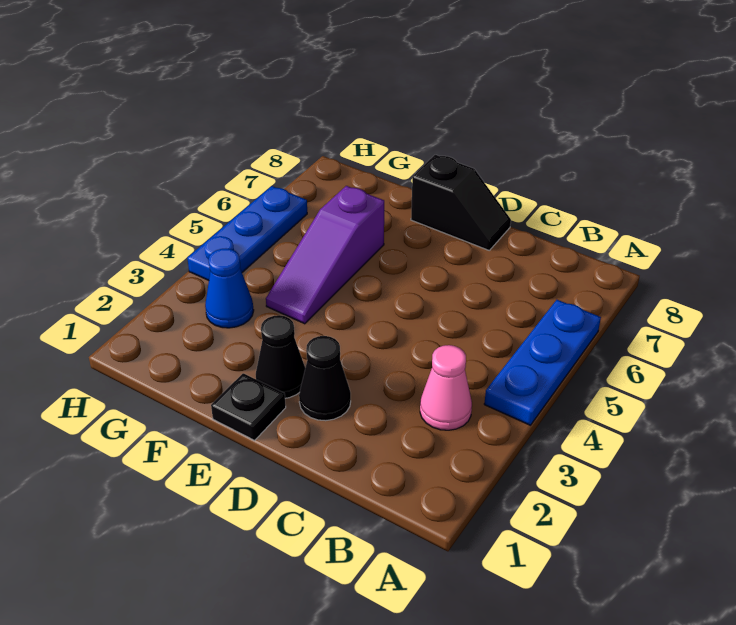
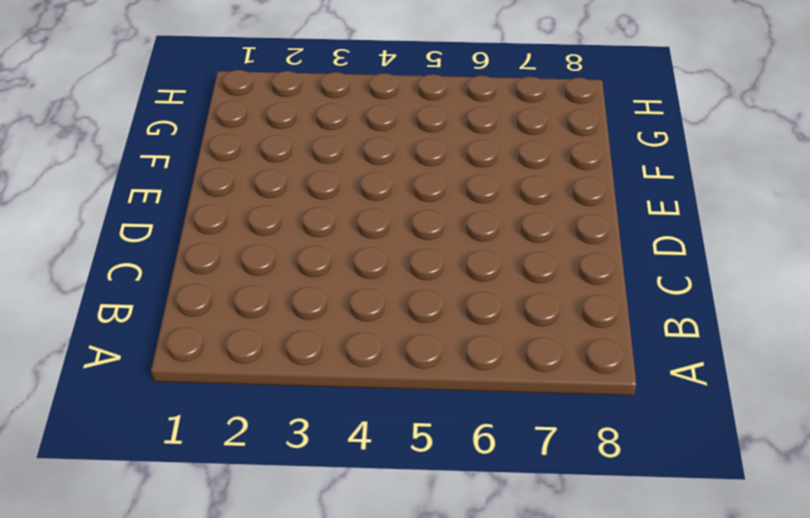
none -> blue 1x3 plate [484,300,601,425]
none -> pink 1x1 cone [420,345,472,430]

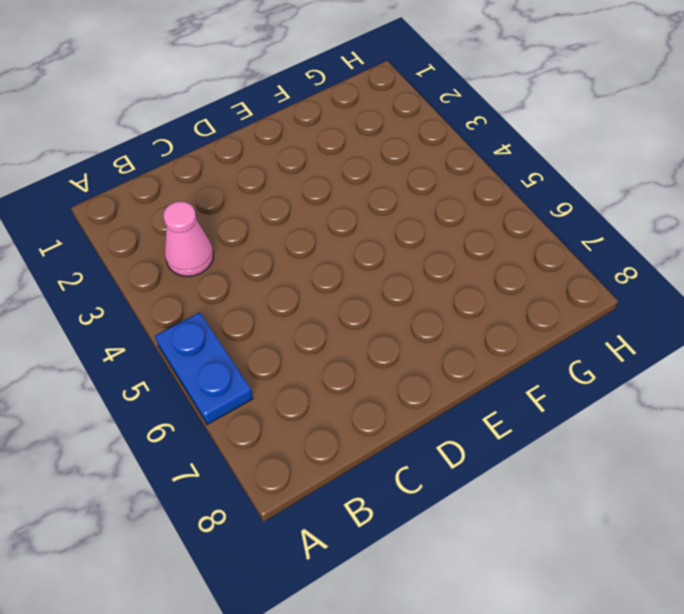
blue 1x2 plate [155,312,253,425] -> blue 1x3 plate [484,300,601,425]
none -> black 1x1 cone [299,336,351,421]
none -> black 1x2 slope [411,155,511,250]

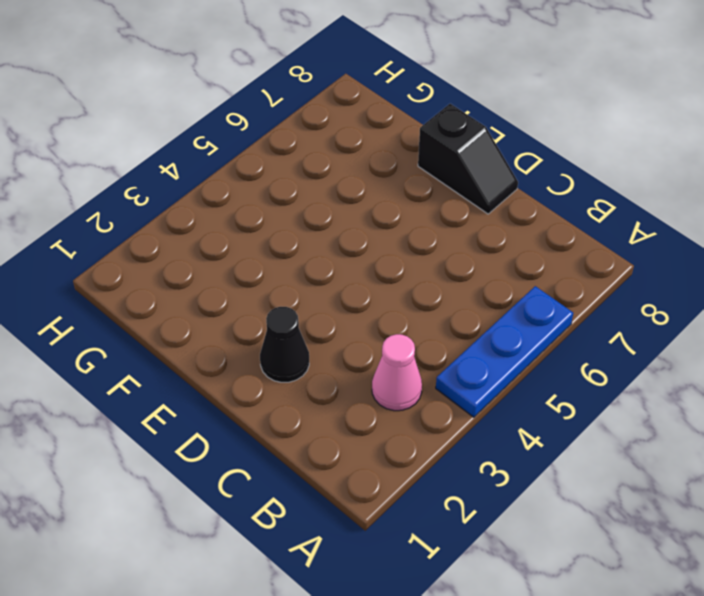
none -> black 1x1 plate [211,373,286,440]
none -> black 1x1 cone [256,315,305,398]

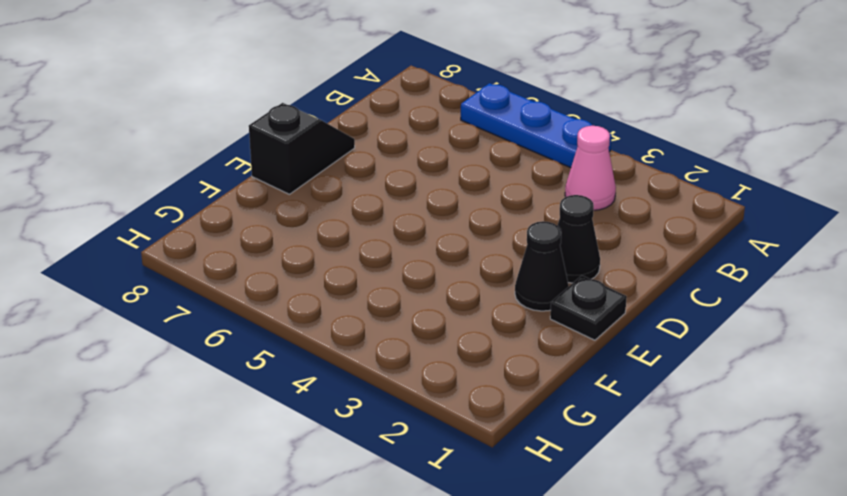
none -> purple 1x3 slope [266,186,384,324]
none -> blue 1x1 cone [205,249,254,328]

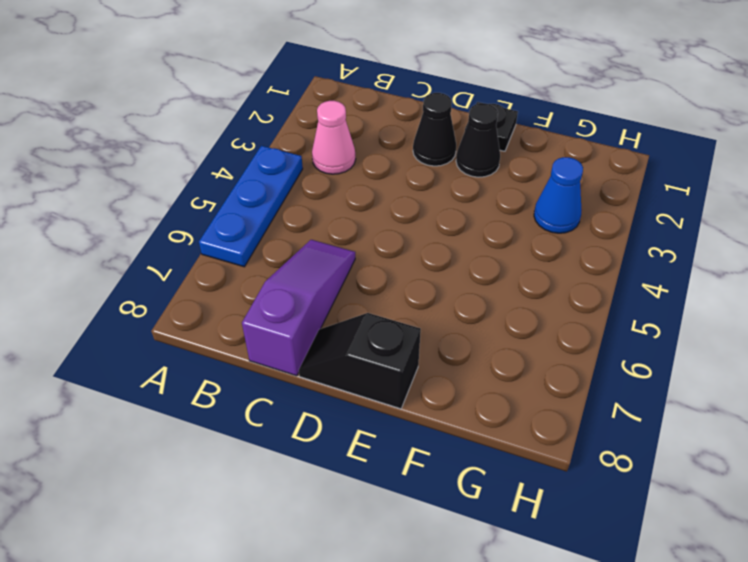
purple 1x3 slope [242,240,355,376] -> purple 1x3 slope moved to [266,186,384,324]
none -> blue 1x3 plate [187,186,307,280]

